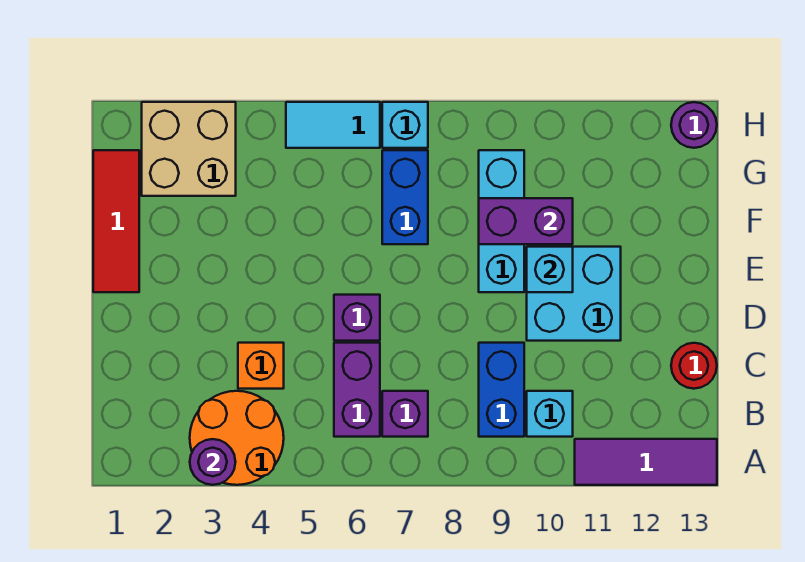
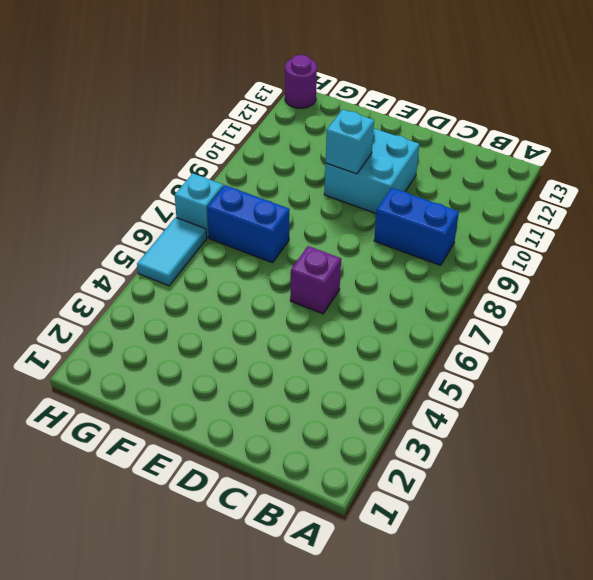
none -> orange 2x2 round brick [190,391,284,485]
none -> purple 1x3 tile [575,439,717,485]
none -> purple 1x2 brick [334,343,380,437]

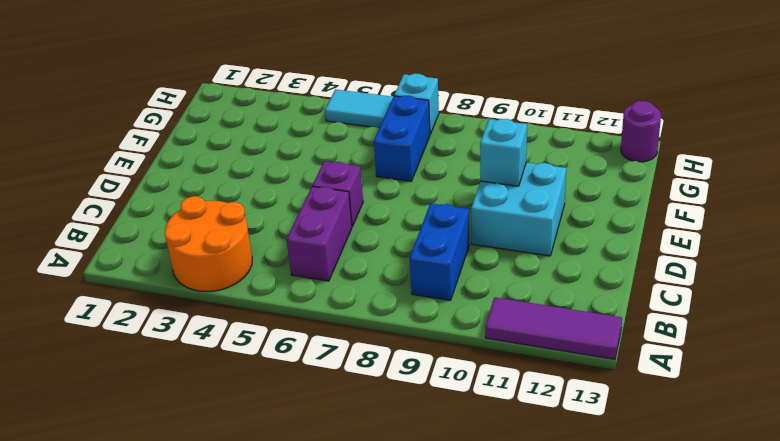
none -> purple 1x1 brick [382,391,428,437]
none -> cyan 1x1 brick [527,391,573,437]
none -> orange 1x1 brick [238,343,284,389]

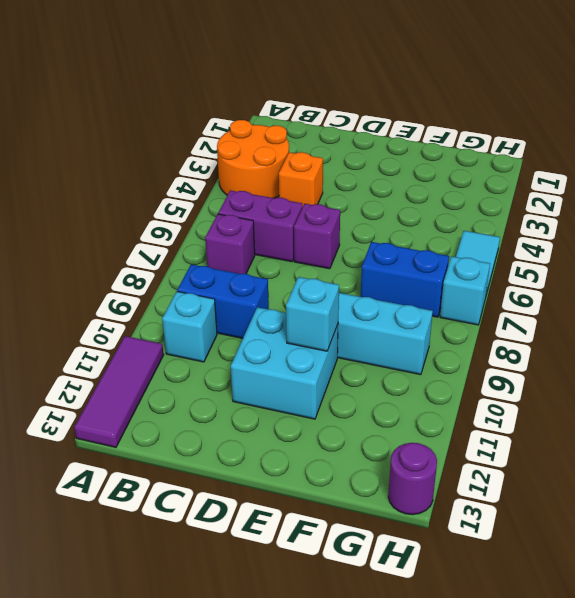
none -> red 1x1 round brick [671,343,717,389]
none -> red 1x3 tile [93,150,139,292]
none -> tan 2x2 brick [142,102,236,196]

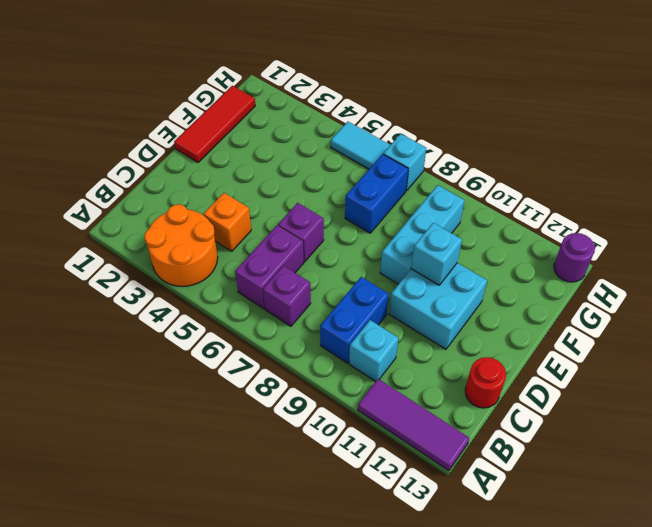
none -> tan 2x2 brick [142,102,236,196]
none -> purple 1x1 round brick [190,439,235,485]
none -> purple 1x2 brick [479,198,573,244]

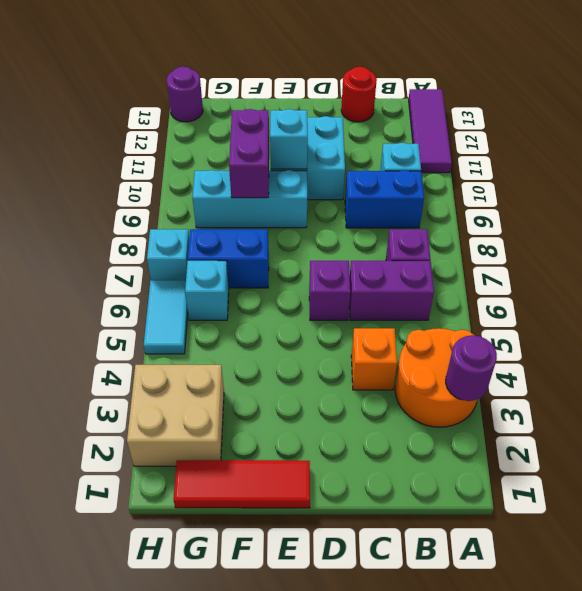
cyan 1x1 brick [185,261,229,320] -> none

